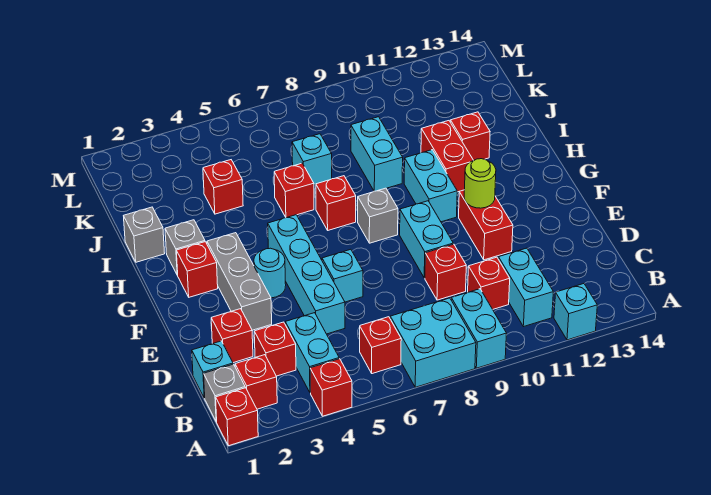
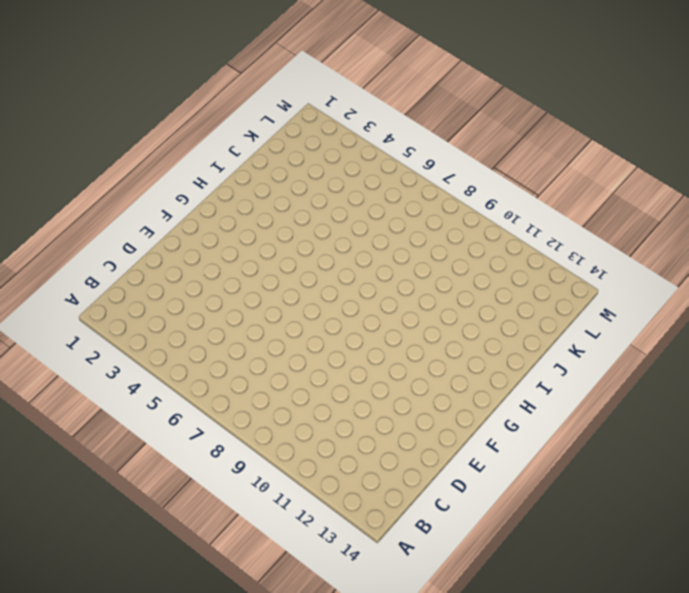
none -> red 1x1 brick [216,388,258,446]
none -> red 1x1 brick [310,359,352,416]
none -> cyan 2x2 brick [390,298,476,387]
none -> cyan 1x2 brick [451,289,507,368]

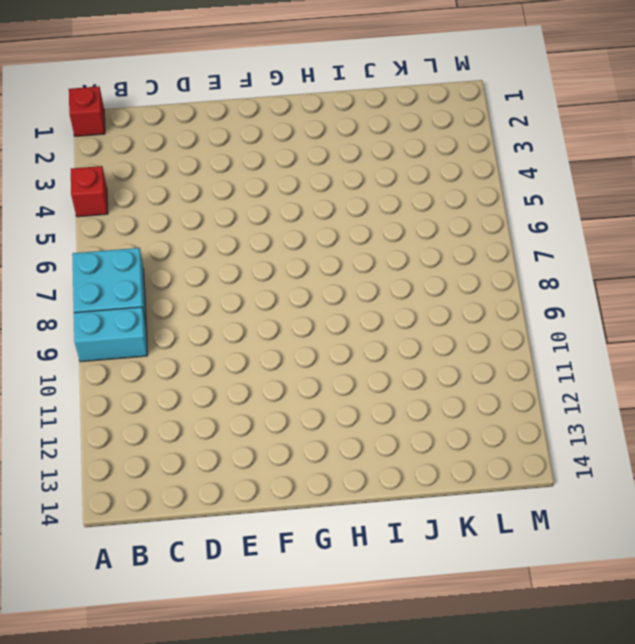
none -> cyan 1x1 brick [554,284,597,340]
none -> grey 1x1 brick [204,364,245,422]
none -> red 1x1 brick [235,355,277,409]
none -> cyan 1x2 brick [285,313,339,393]

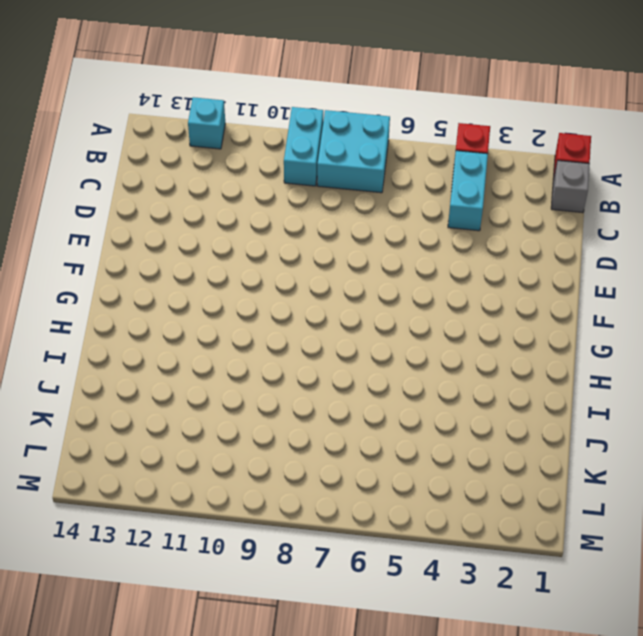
none -> red 1x1 brick [235,355,277,409]
none -> red 1x1 brick [360,317,401,374]
none -> cyan 1x2 brick [498,248,553,327]
none -> cyan 1x1 brick [192,341,233,398]

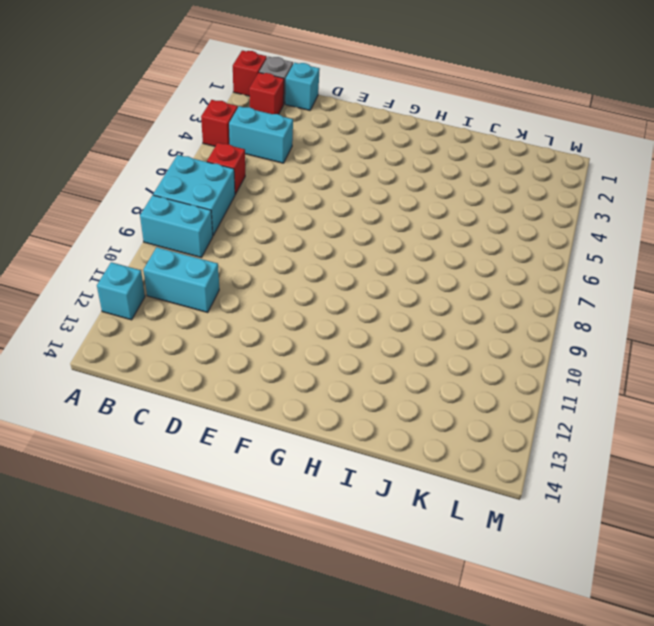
none -> red 1x1 brick [254,322,296,376]
none -> red 1x1 brick [468,257,510,309]
none -> red 1x1 brick [211,309,253,363]
none -> cyan 1x4 brick [268,215,345,334]

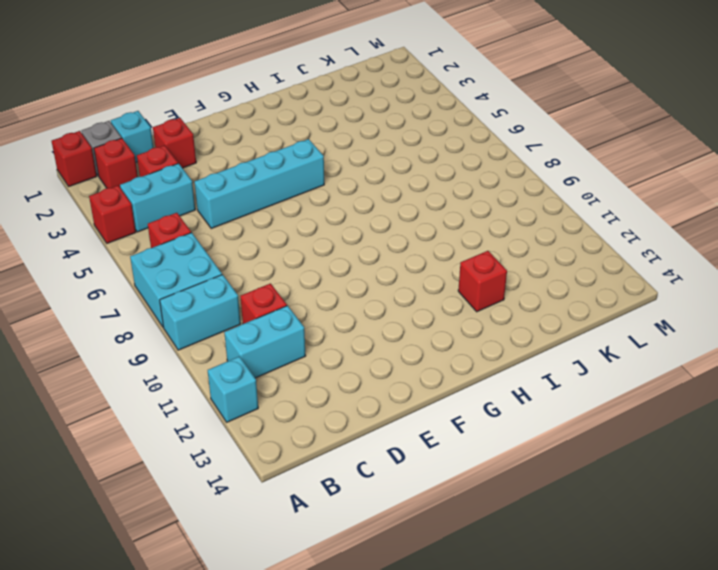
none -> red 1x1 brick [425,244,466,300]
none -> grey 1x3 brick [207,233,272,330]
none -> cyan 1x1 brick [322,249,363,302]
none -> cyan 1x2 brick [400,201,453,278]

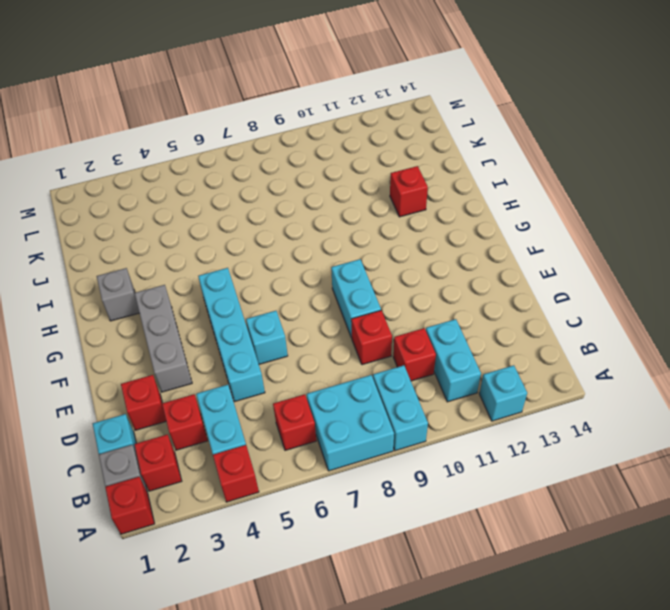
none -> red 1x2 brick [459,190,513,260]
none -> cyan 1x1 round brick [254,248,286,298]
none -> red 1x1 brick [176,242,218,297]
none -> grey 1x1 brick [358,188,398,243]

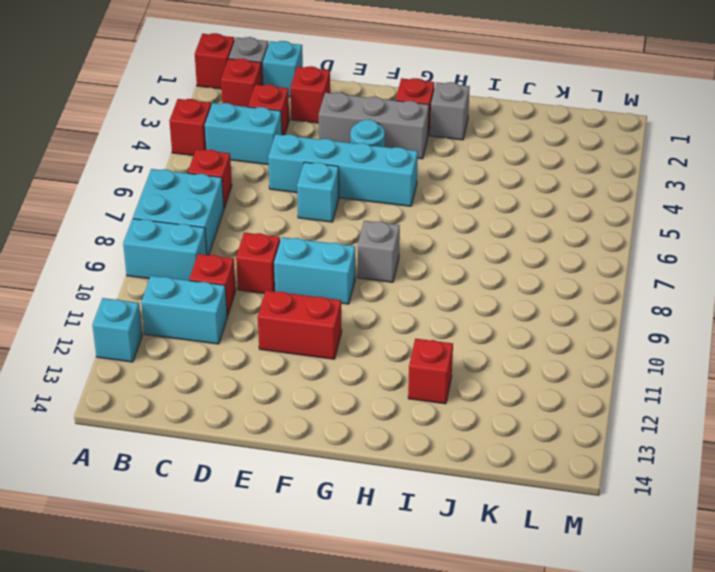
none -> cyan 1x2 brick [404,150,457,222]
none -> red 1x1 brick [316,176,356,230]
none -> red 1x2 brick [421,121,474,192]
none -> grey 1x1 brick [124,207,165,262]

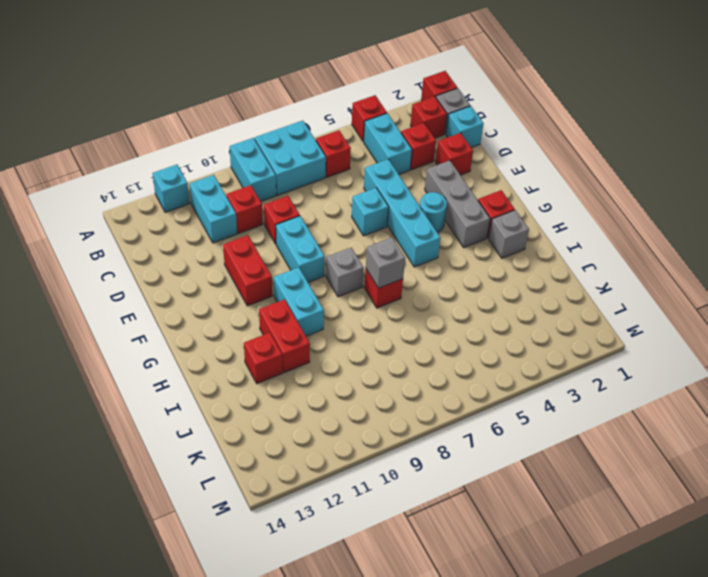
grey 1x1 brick [366,237,405,288] -> grey 1x1 brick moved to [124,207,165,262]
none -> red 1x1 brick [274,163,314,218]
none -> cyan 1x2 brick [351,117,403,191]
none -> red 1x1 brick [203,160,243,214]
none -> cyan 1x1 brick [292,134,332,185]

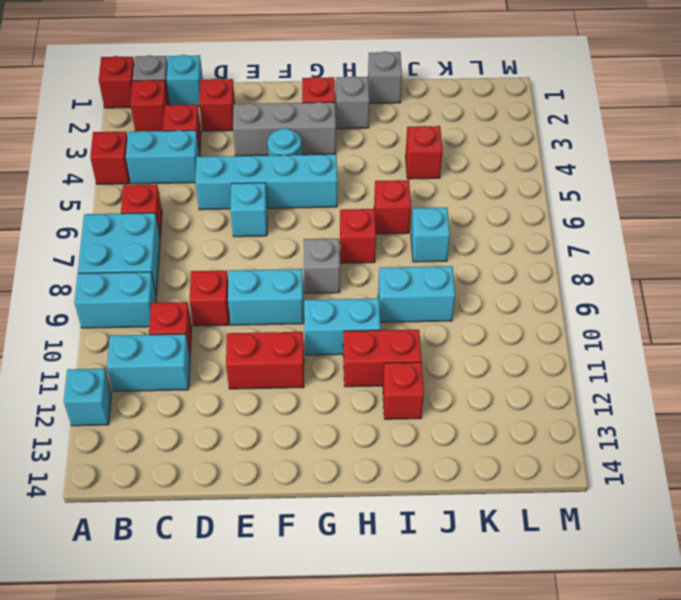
none -> lime 1x1 round brick [464,159,496,208]

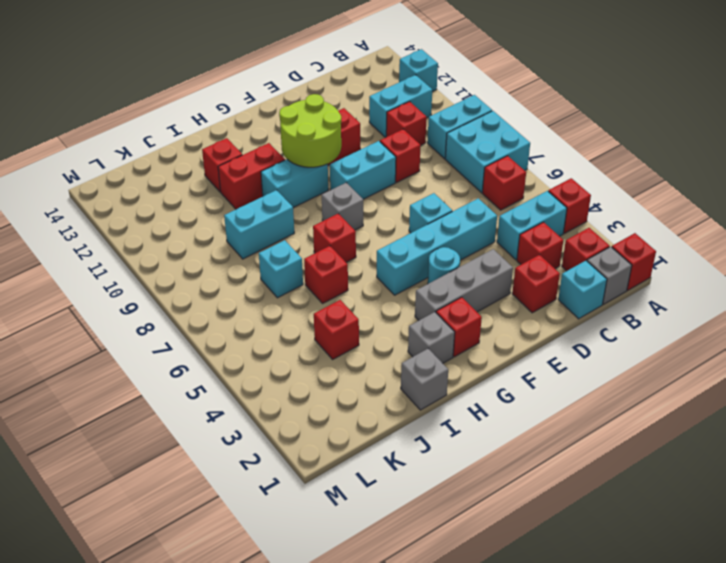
lime 2x2 round brick [279,94,341,167] -> lime 1x1 round brick [464,159,496,208]

